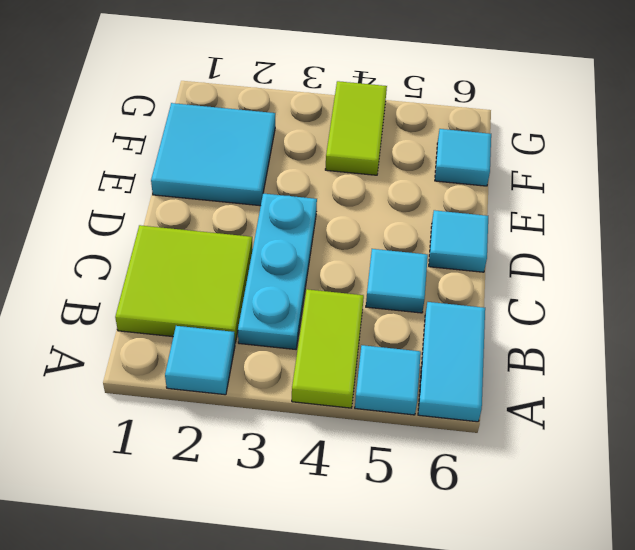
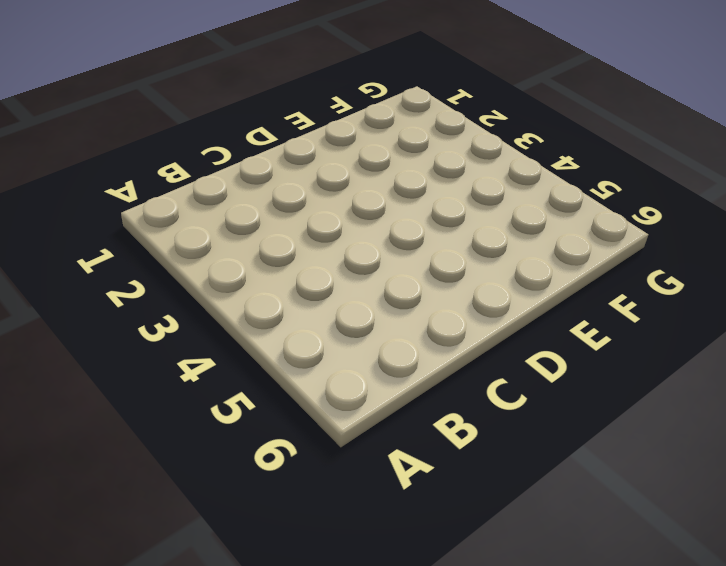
none -> cyan 1x1 tile [165,326,235,395]
none -> lime 1x2 tile [292,289,364,408]

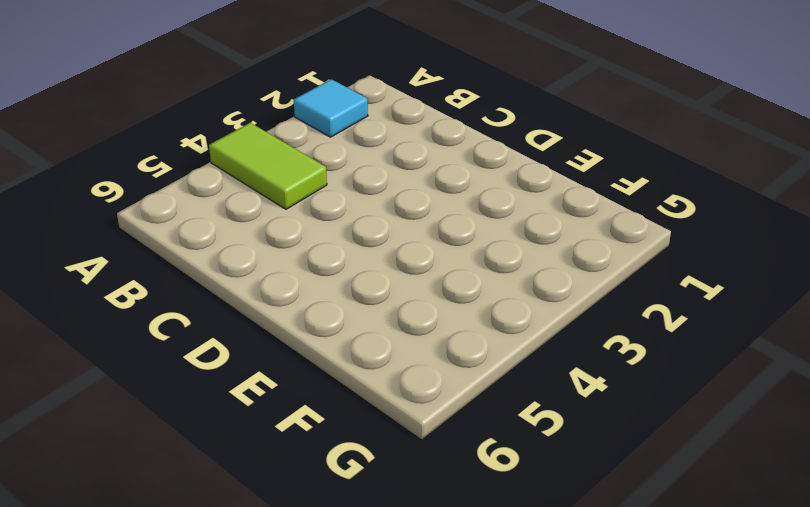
none -> cyan 1x1 tile [355,345,421,415]
none -> cyan 1x2 tile [418,302,485,422]

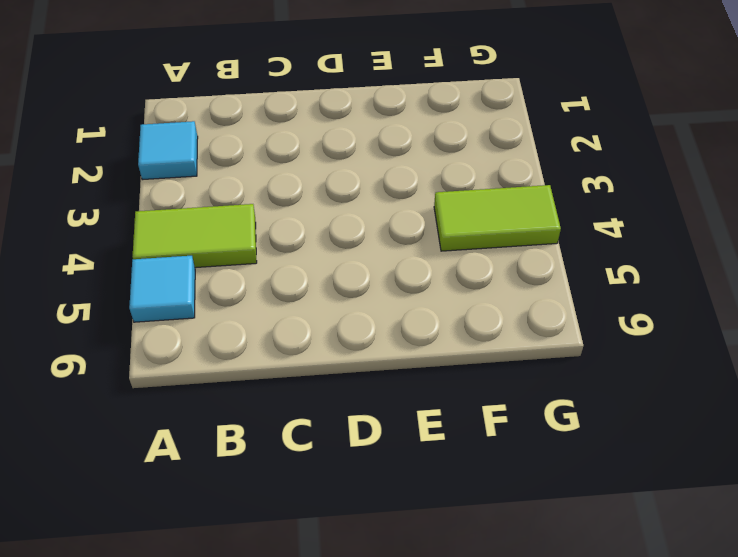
none -> cyan 1x2 tile [418,302,485,422]
none -> lime 2x2 tile [115,225,253,343]

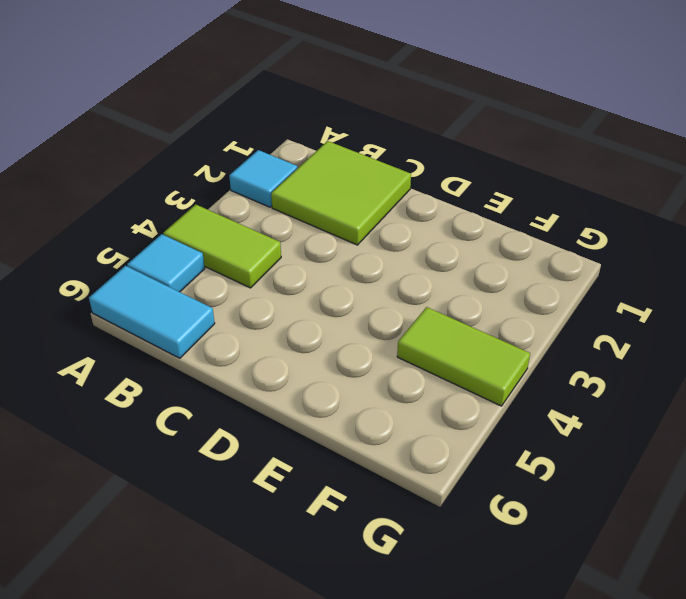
none -> cyan 1x3 plate [238,193,317,349]
none -> cyan 1x1 tile [366,249,428,313]

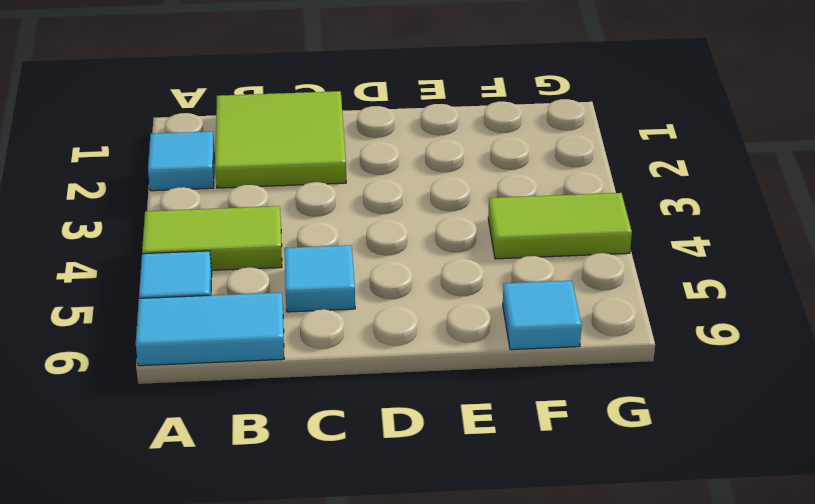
none -> cyan 1x3 plate [238,193,317,349]
none -> cyan 1x1 tile [429,210,488,272]

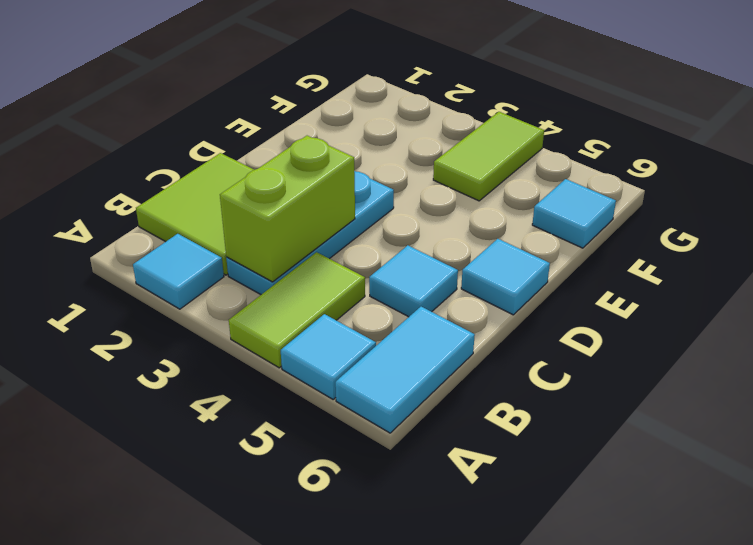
lime 1x2 brick [220,136,355,282] -> none
none -> cyan 2x2 tile [151,103,275,206]

